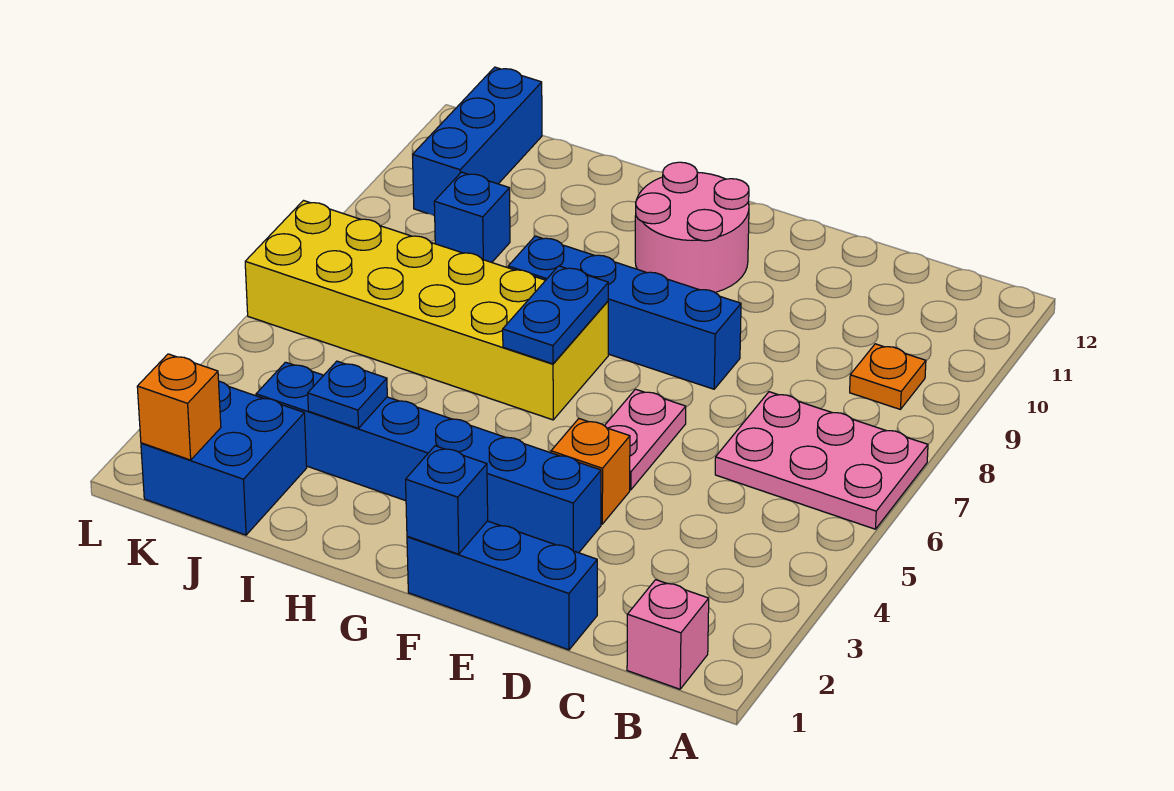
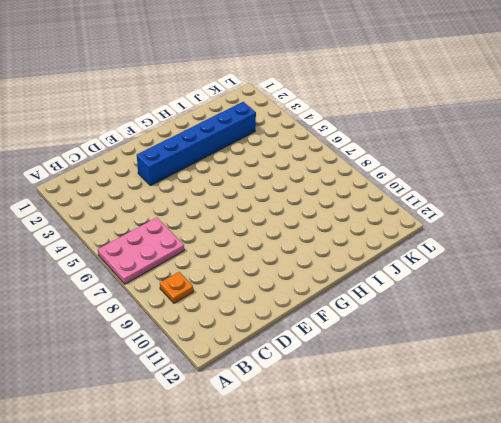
none -> pink 1x1 brick [627,580,709,689]
none -> blue 1x3 brick [407,521,597,650]
none -> orange 1x1 brick [551,419,630,524]

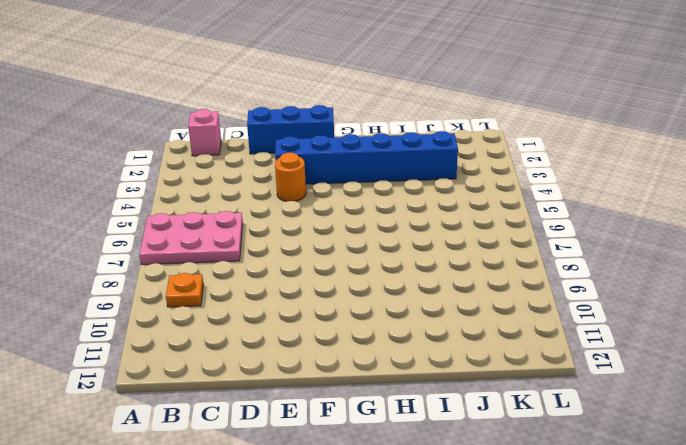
orange 1x1 round brick [275,153,306,202] -> orange 1x1 brick [551,419,630,524]
none -> pink 1x2 plate [605,389,686,490]
none -> blue 1x4 brick [508,236,741,389]
none -> pink 2x2 round brick [635,162,749,292]

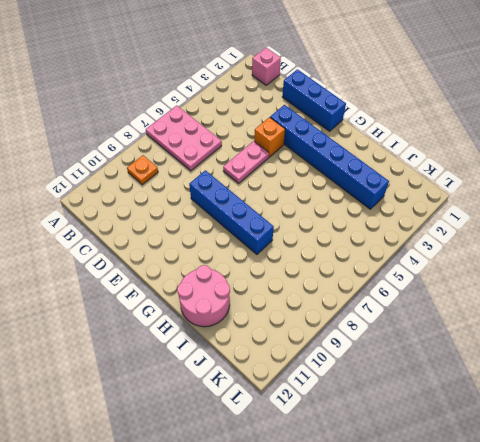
pink 2x2 round brick [177,265,230,327] -> pink 2x2 round brick moved to [635,162,749,292]
none -> yellow 2x6 brick [245,201,608,420]
none -> blue 2x2 brick [141,381,307,535]
none -> blue 1x1 brick [434,172,510,262]

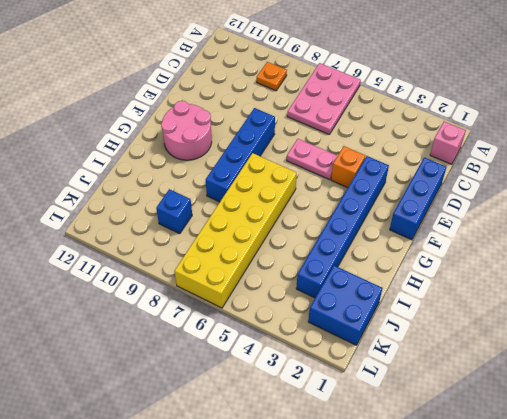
none -> blue 1x3 brick [413,67,542,216]
none -> blue 1x1 brick [406,446,488,554]
none -> blue 1x2 plate [503,266,608,364]

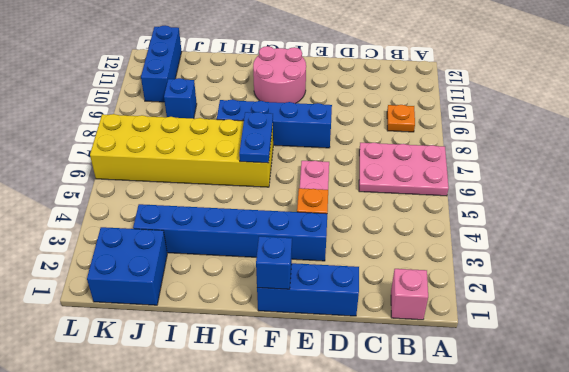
none -> blue 1x1 plate [308,361,387,428]
none -> orange 1x1 brick [137,354,221,460]

